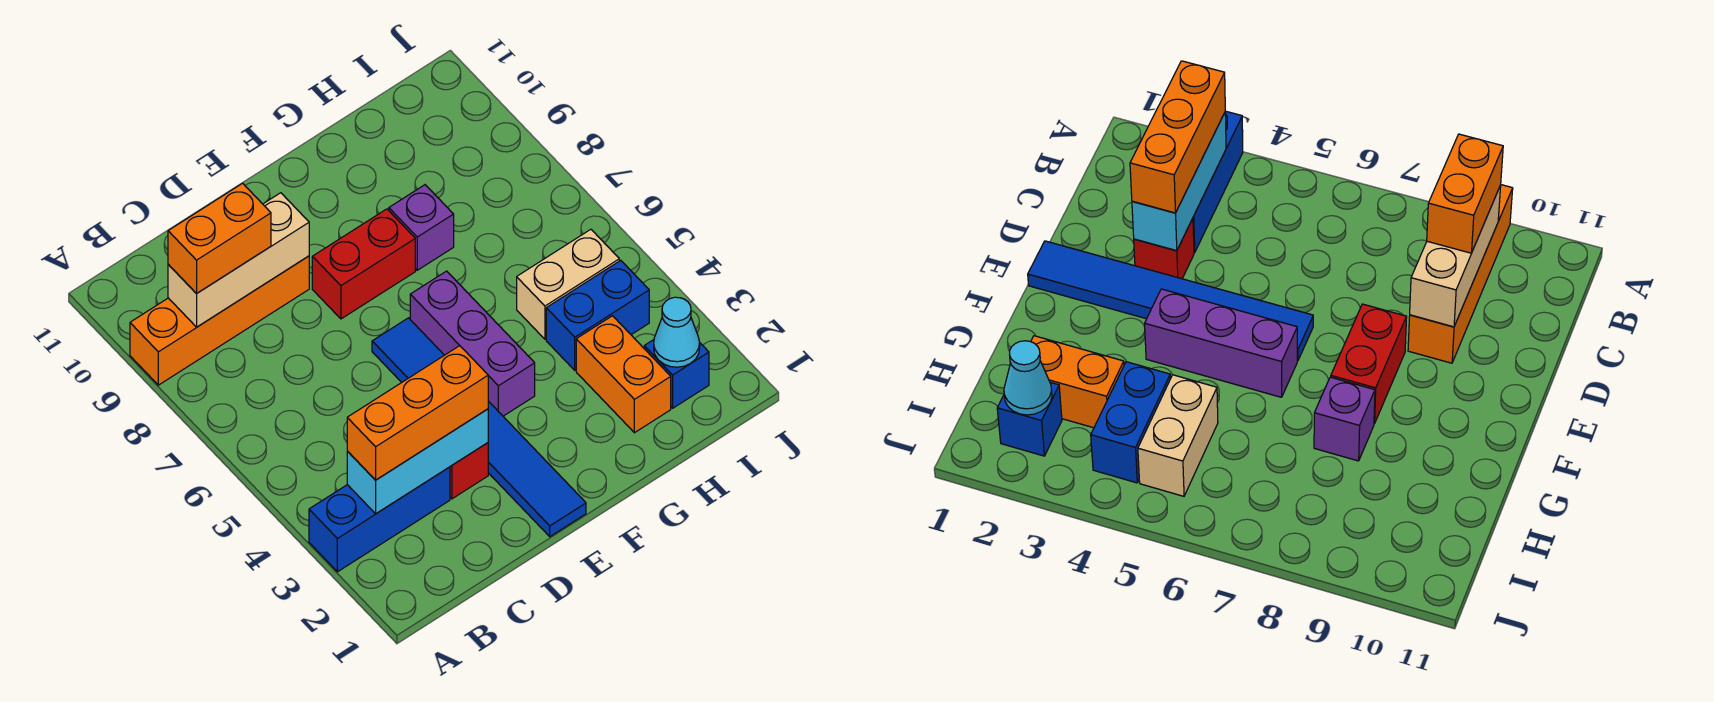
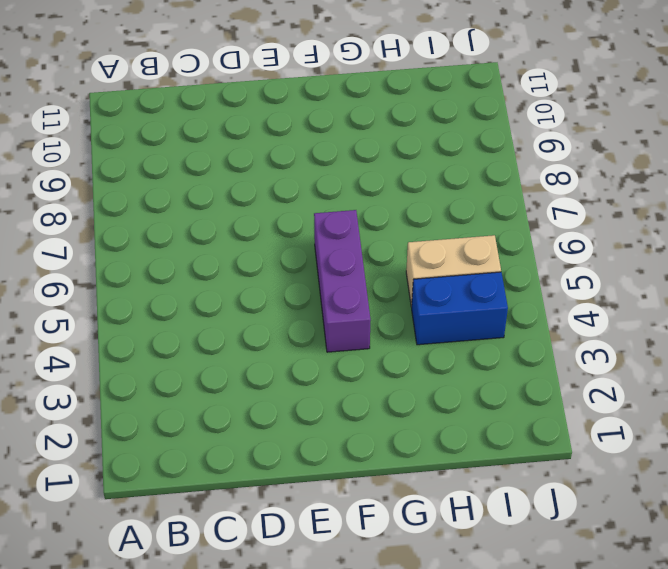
none -> blue 1x3 brick [309,467,450,572]
none -> orange 1x4 brick [130,256,309,385]
none -> red 1x1 brick [450,443,488,499]

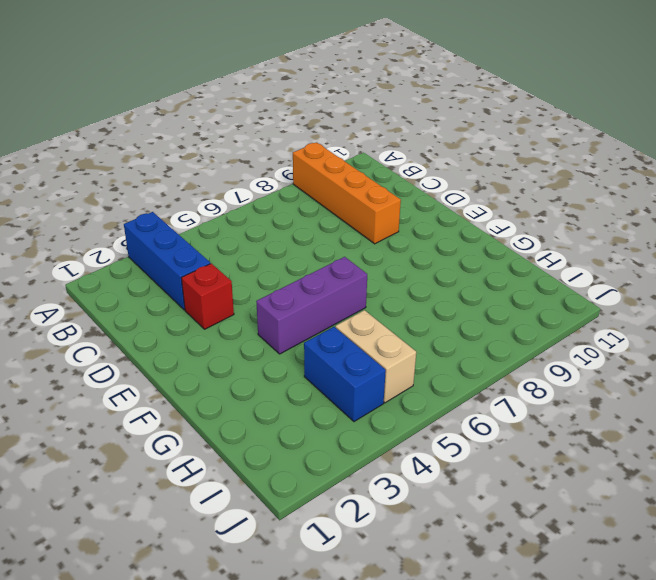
none -> blue 1x6 tile [372,318,586,537]
none -> red 1x2 brick [312,209,415,319]
none -> purple 1x1 brick [389,185,454,270]

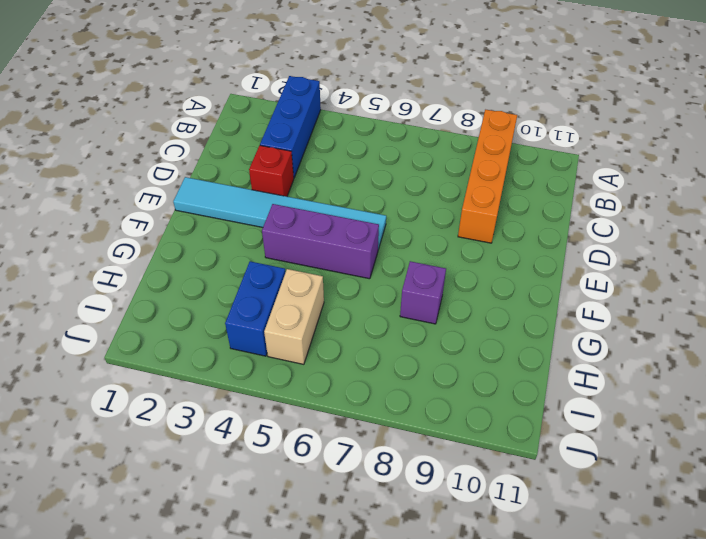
cyan 1x6 tile [173,177,386,249] -> blue 1x6 tile [372,318,586,537]
none -> red 1x2 brick [312,209,415,319]
none -> orange 1x2 brick [576,316,671,433]
none -> blue 1x1 brick [644,340,709,408]

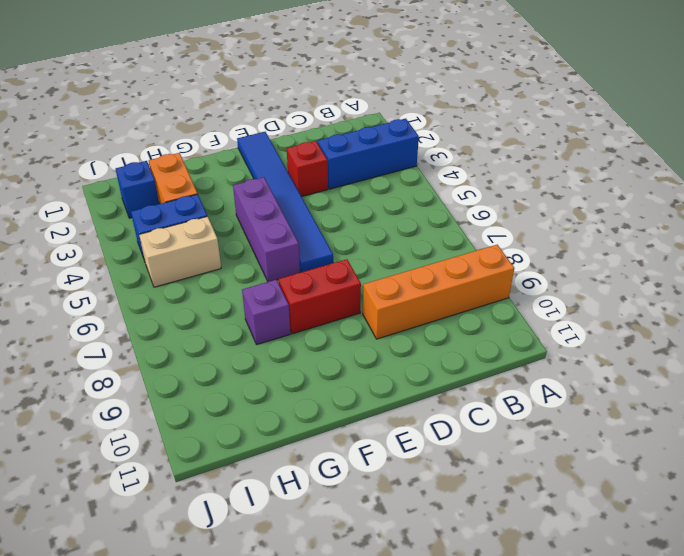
none -> cyan 1x3 brick [347,409,488,514]
none -> tan 1x3 brick [168,193,309,327]
none -> cyan 1x1 cone [654,297,700,367]

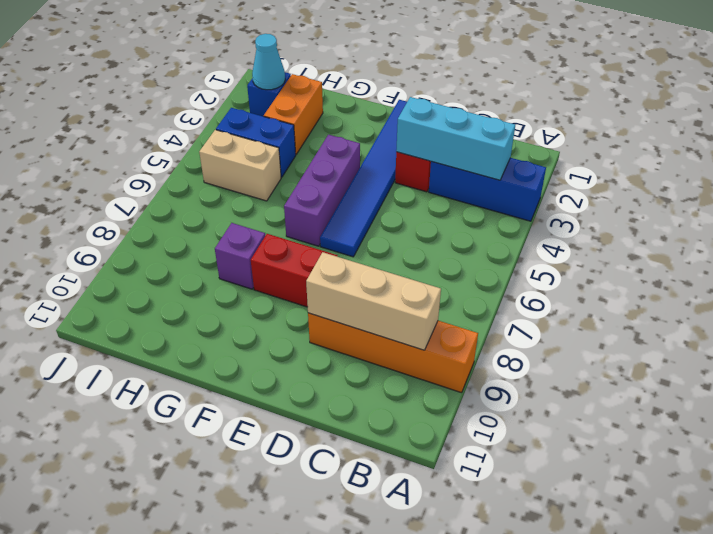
none -> orange 1x3 brick [347,346,488,480]
none -> orange 1x2 brick [168,183,271,294]

